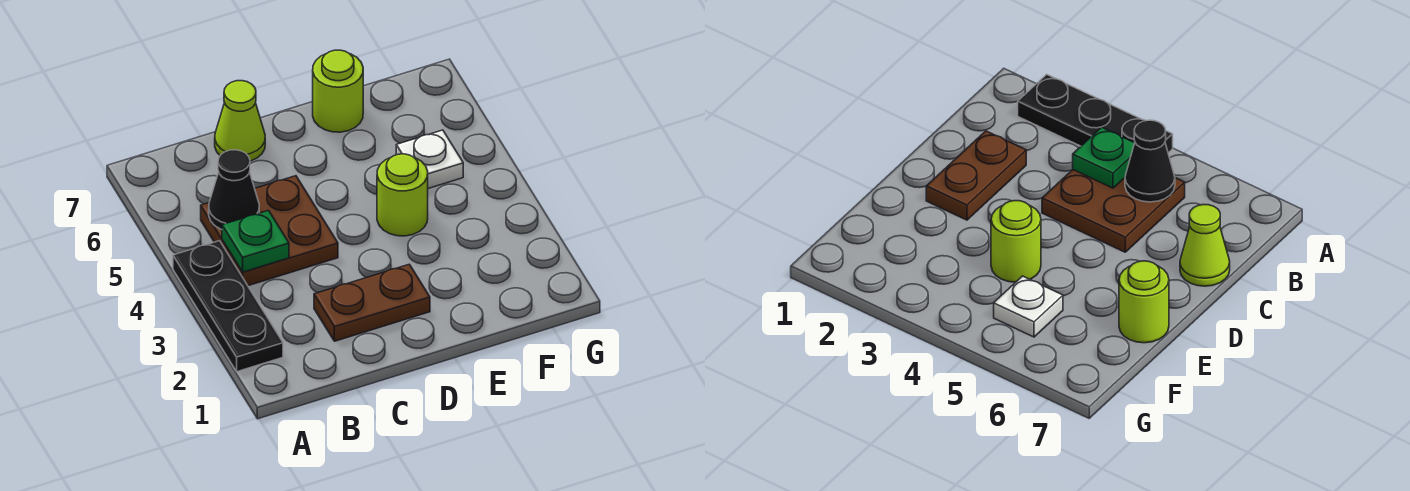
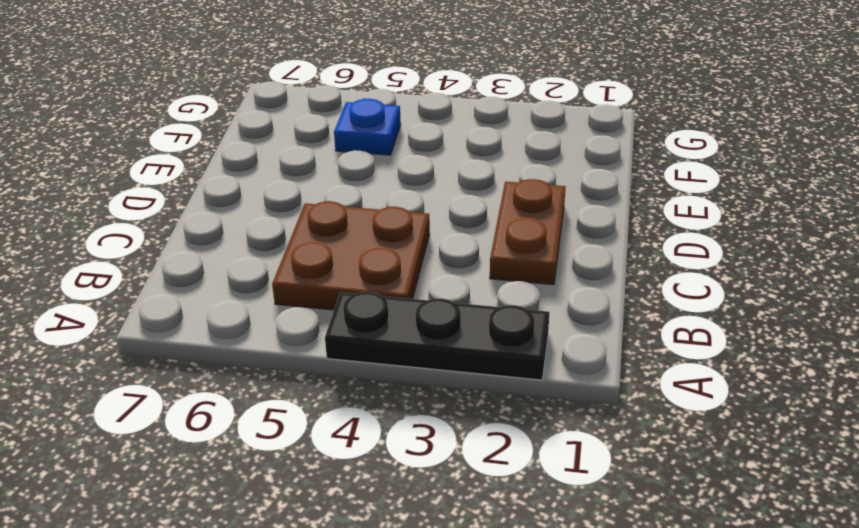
blue 1x1 plate [334,99,401,155] -> white 1x1 plate [396,130,463,188]
none -> lime 1x1 cone [215,81,265,161]
none -> lime 1x1 round brick [377,154,428,236]

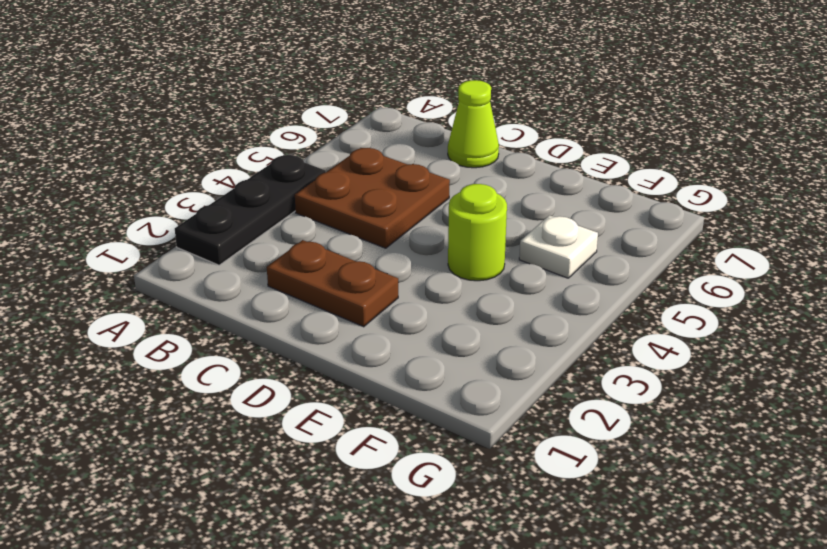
none -> lime 1x1 round brick [313,50,363,132]
none -> green 1x1 plate [222,210,289,272]

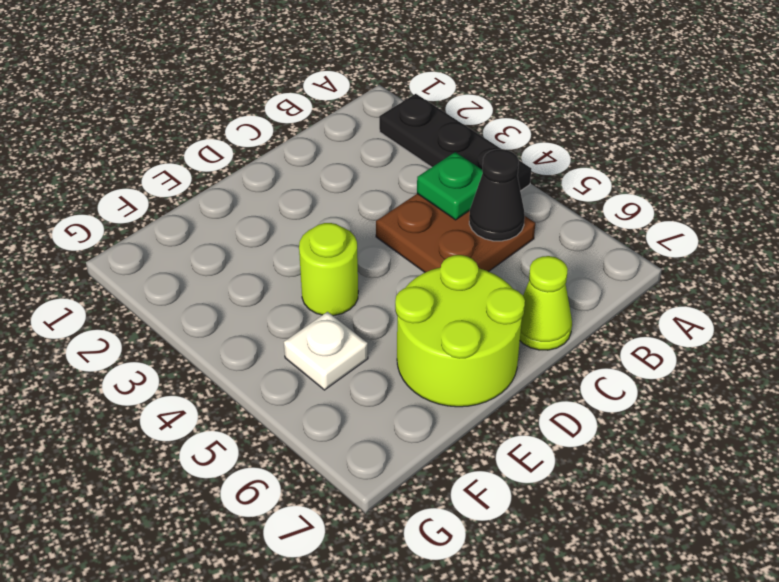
lime 2x2 round brick [395,255,525,407] -> lime 1x1 round brick [313,50,363,132]
none -> brown 1x2 plate [314,264,430,341]

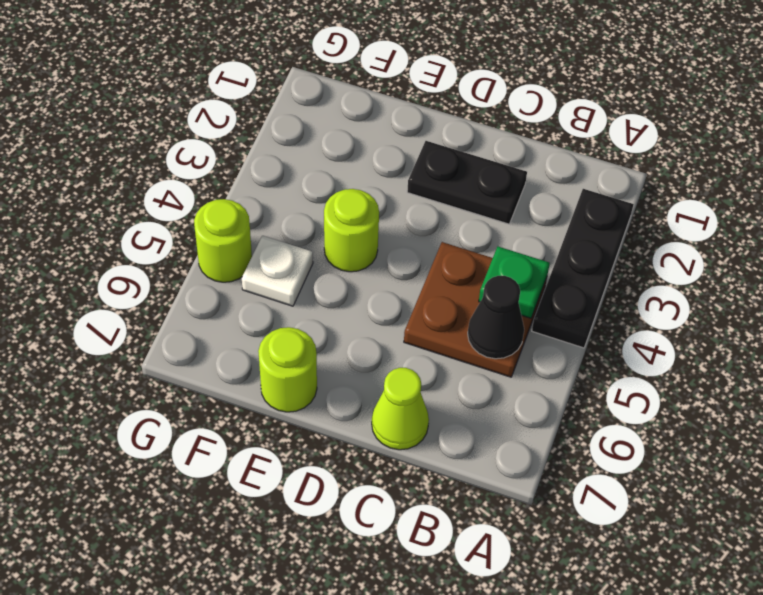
black 1x2 plate [407,141,527,224] -> brown 1x2 plate [314,264,430,341]
lime 1x1 round brick [194,199,252,282] -> none

